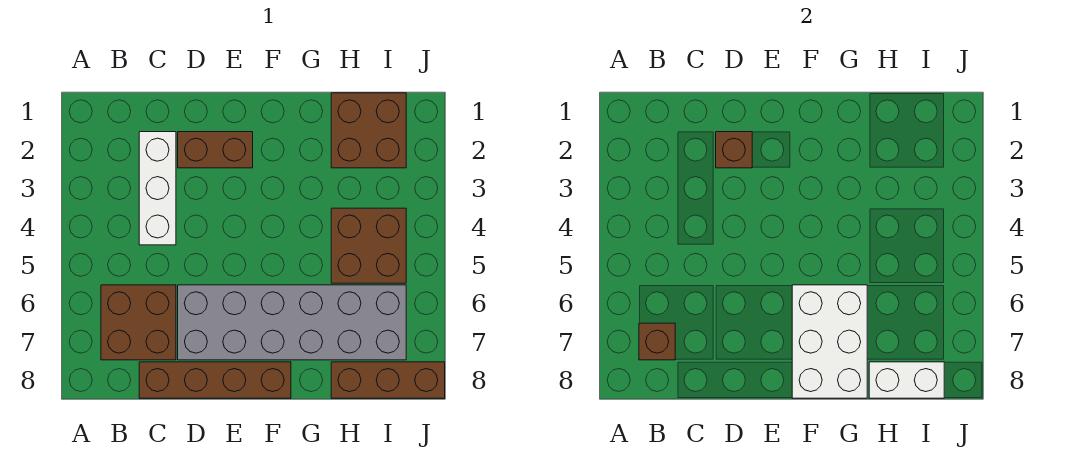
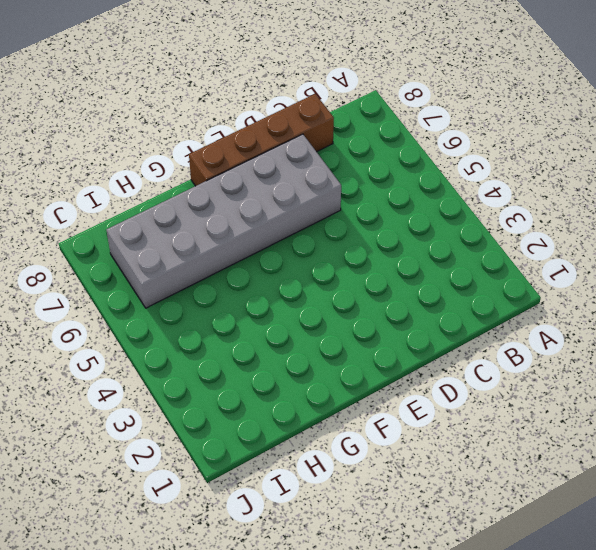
none -> brown 2x2 brick [101,285,176,360]
none -> white 1x3 brick [139,132,176,245]
none -> brown 1x2 brick [178,132,253,168]

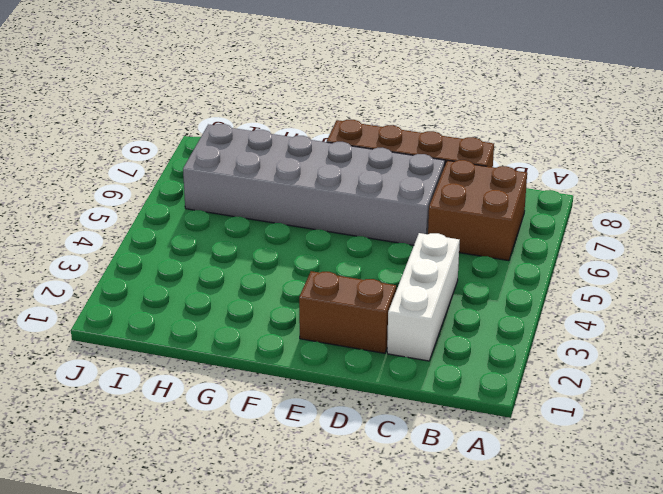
none -> brown 2x2 brick [331,93,406,168]
none -> brown 2x2 brick [331,208,406,283]
none -> brown 1x3 brick [331,362,445,398]

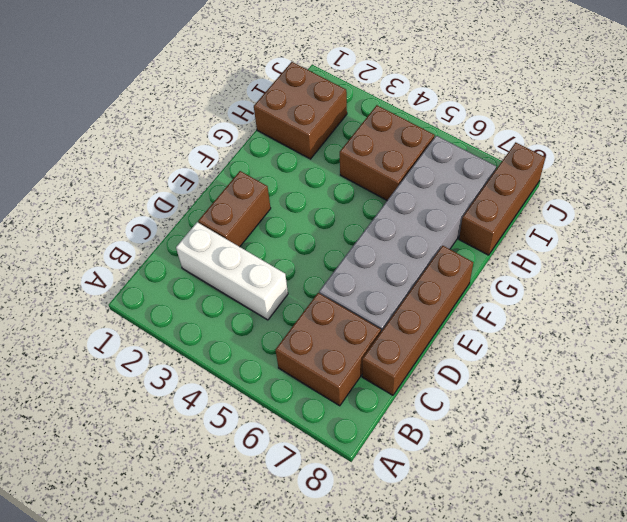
none -> brown 1x1 brick [639,323,675,360]
none -> brown 1x1 brick [716,132,752,168]
none -> white 2x3 brick [792,285,867,398]

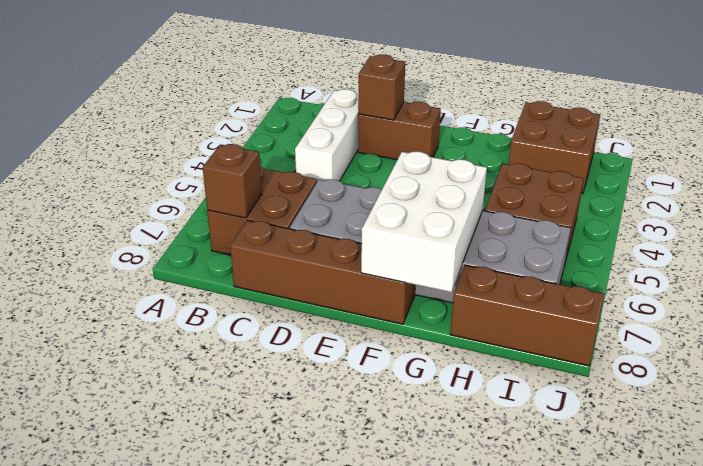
none -> white 1x2 brick [869,362,944,398]

